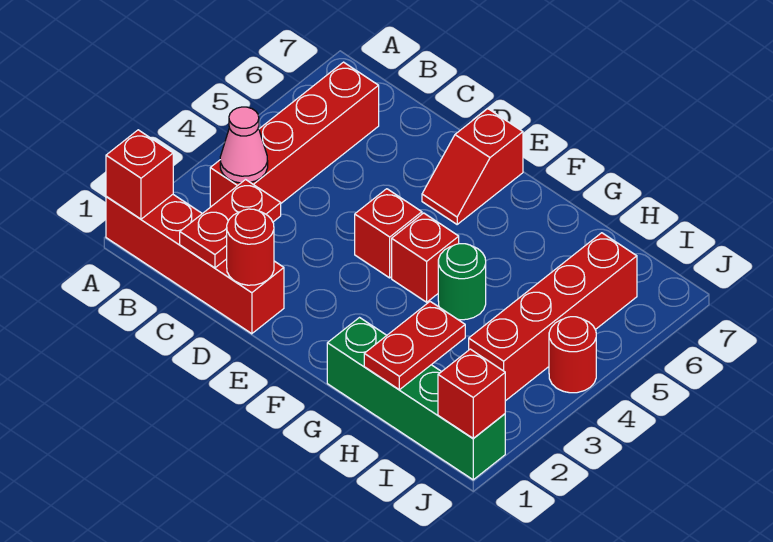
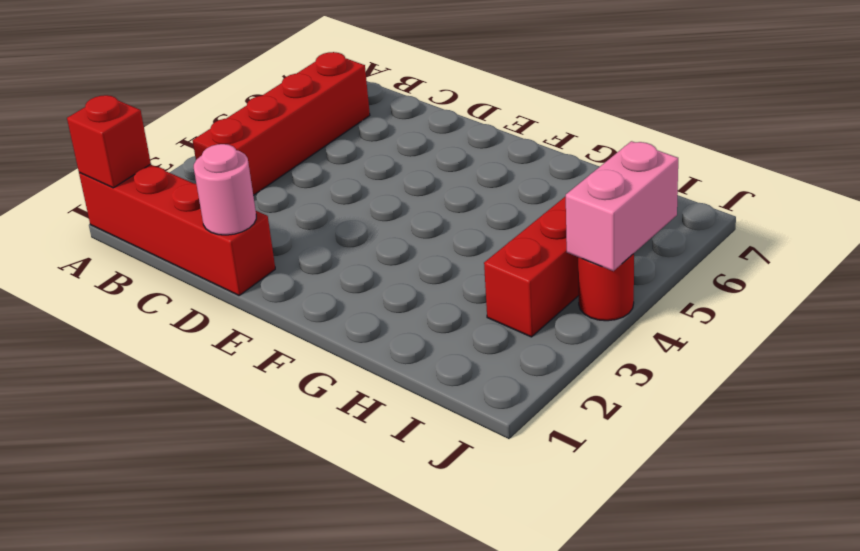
pink 1x1 round brick [194,144,256,235] -> red 1x1 round brick [227,209,274,285]
pink 1x2 brick [566,141,678,271] -> none
none -> red 1x1 brick [355,189,422,278]
none -> red 1x2 slope [422,109,523,224]
none -> red 1x1 brick [392,213,459,302]

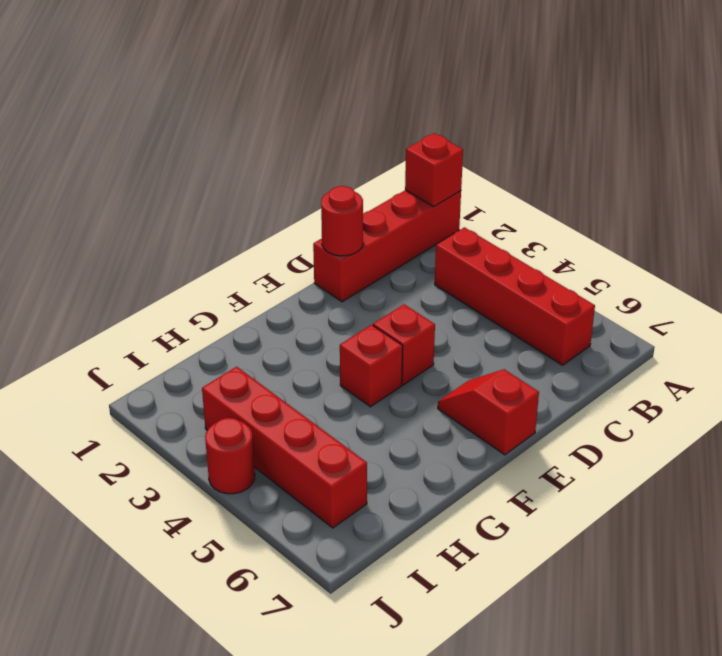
none -> green 1x4 brick [327,318,505,480]
none -> green 1x1 round brick [438,244,486,320]
none -> pink 1x1 cone [220,107,268,183]

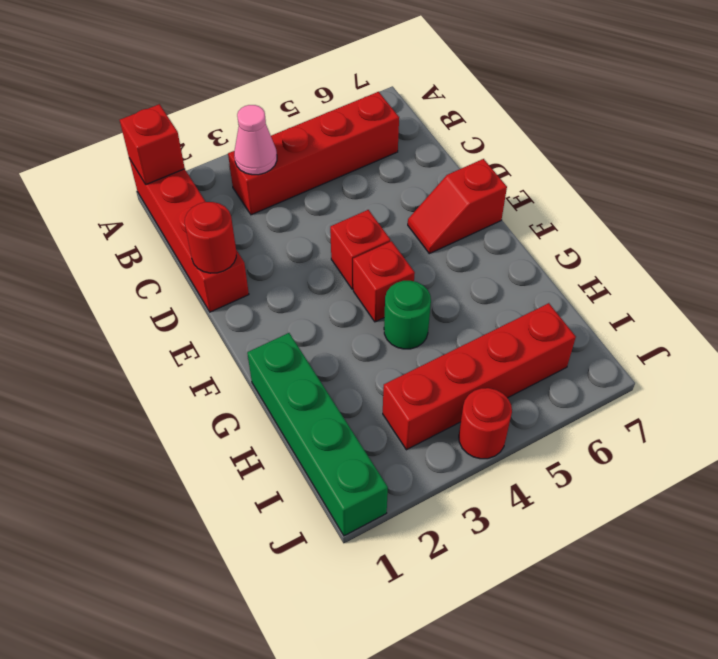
none -> red 1x2 plate [180,180,281,268]
none -> red 1x2 plate [364,302,465,390]
none -> red 1x1 brick [438,349,505,438]

